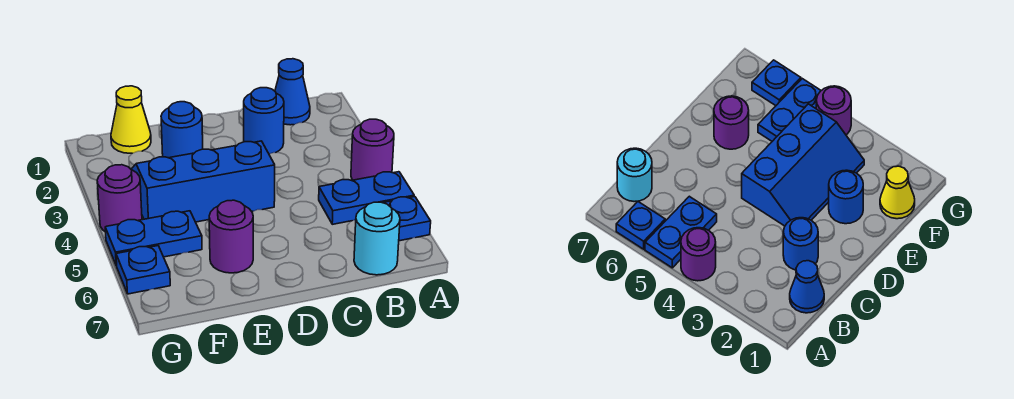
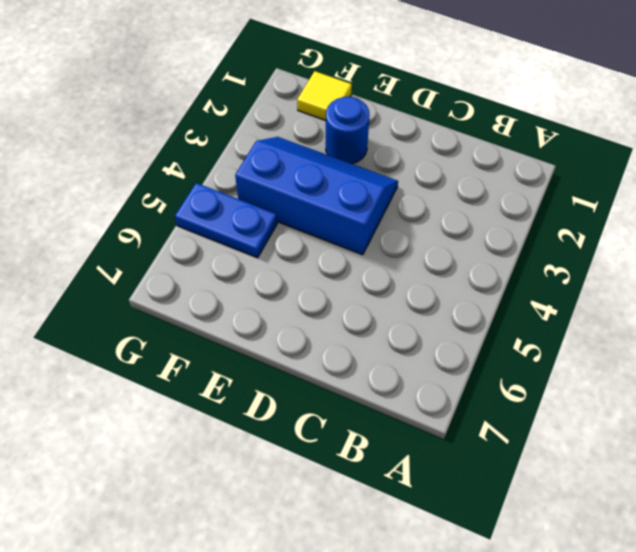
yellow 1x1 tile [297,71,352,120] -> yellow 1x1 cone [111,86,151,153]
none -> purple 1x1 round brick [351,119,394,180]
none -> blue 1x2 plate [319,172,414,224]
none -> blue 1x1 plate [384,197,431,241]

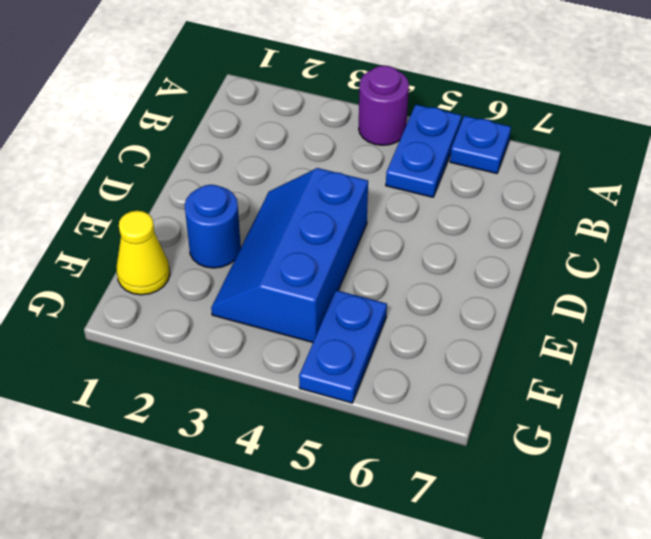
none -> blue 1x1 cone [275,59,310,125]
none -> cyan 1x1 round brick [354,202,400,275]
none -> blue 1x1 round brick [244,88,284,154]

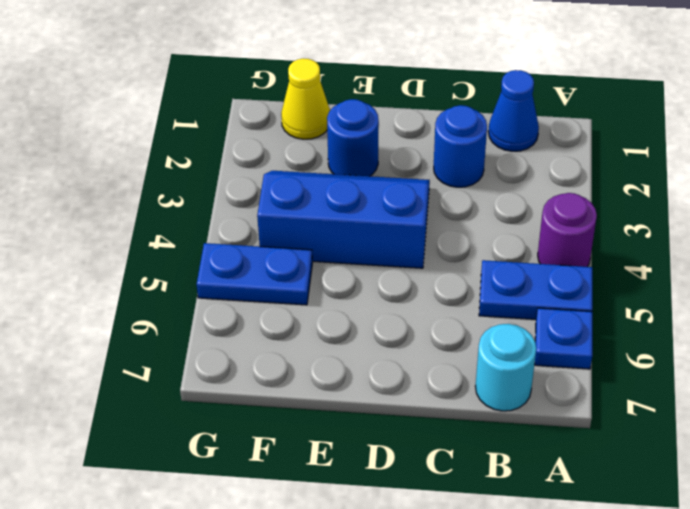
none -> purple 1x1 round brick [209,200,253,273]
none -> purple 1x1 round brick [97,165,142,231]
none -> blue 1x1 plate [116,246,170,294]

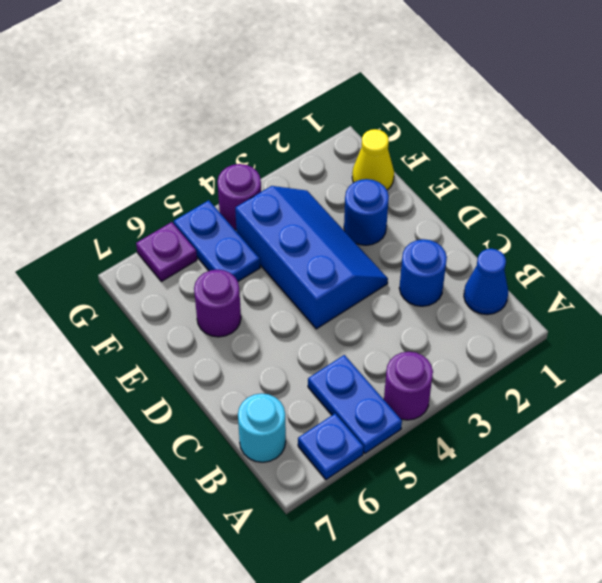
purple 1x1 plate [136,222,197,281] -> blue 1x1 plate [116,246,170,294]

